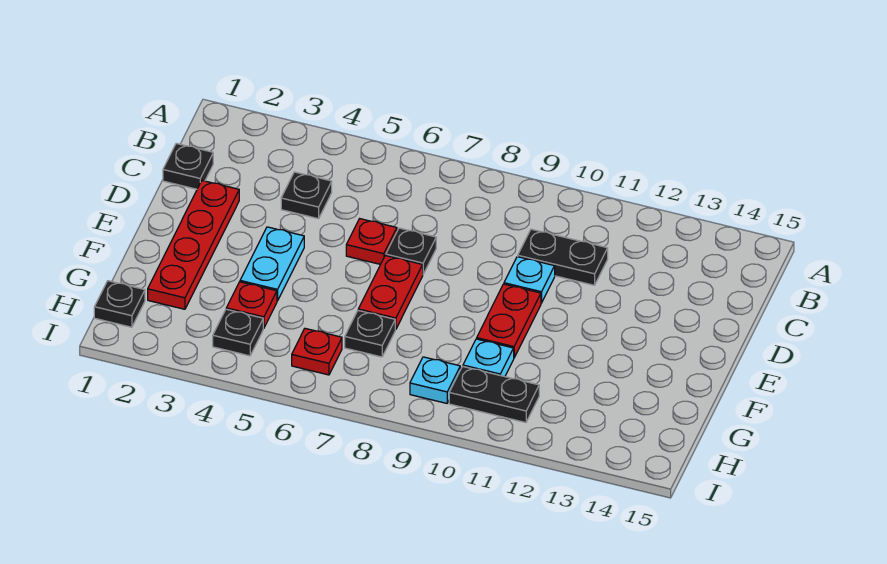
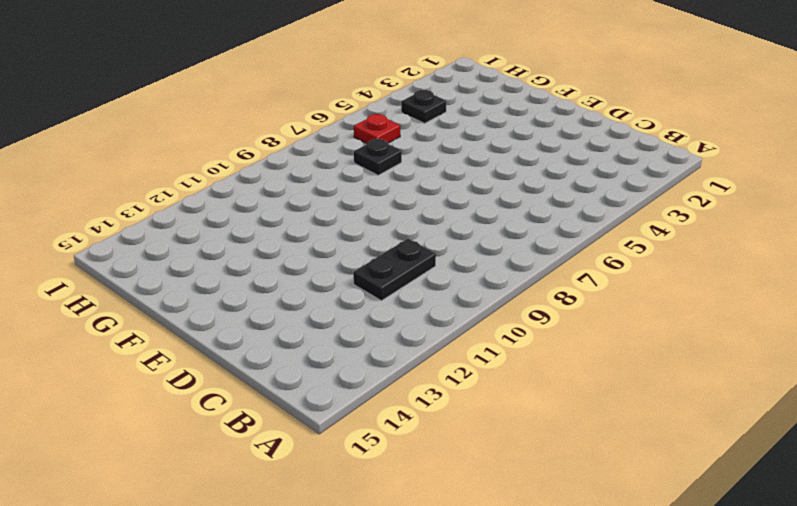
none -> black 1x1 plate [163,143,213,189]
none -> black 1x1 plate [281,172,332,219]
none -> red 1x4 plate [148,181,239,309]

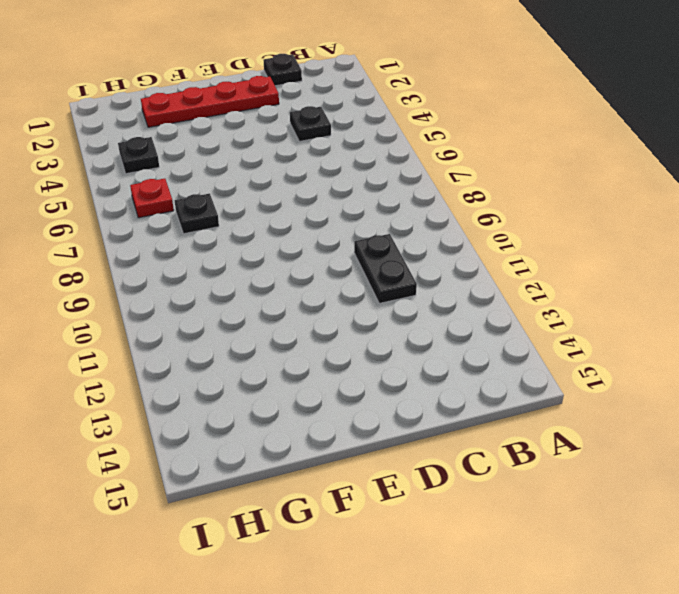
none -> red 1x1 plate [346,219,397,264]
none -> black 1x1 plate [386,228,436,274]
none -> cyan 1x1 plate [504,257,555,303]

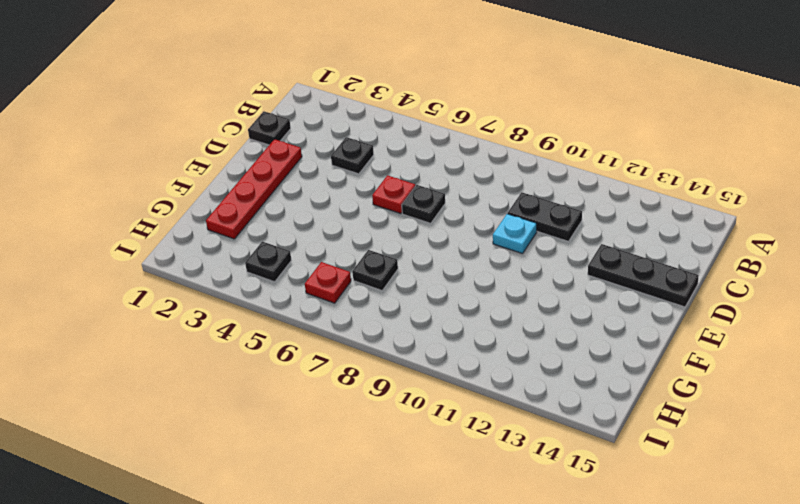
black 1x3 plate [588,244,699,307] -> none
none -> cyan 1x2 plate [240,227,304,301]
none -> red 1x2 plate [358,255,423,330]
none -> red 1x2 plate [477,284,541,357]

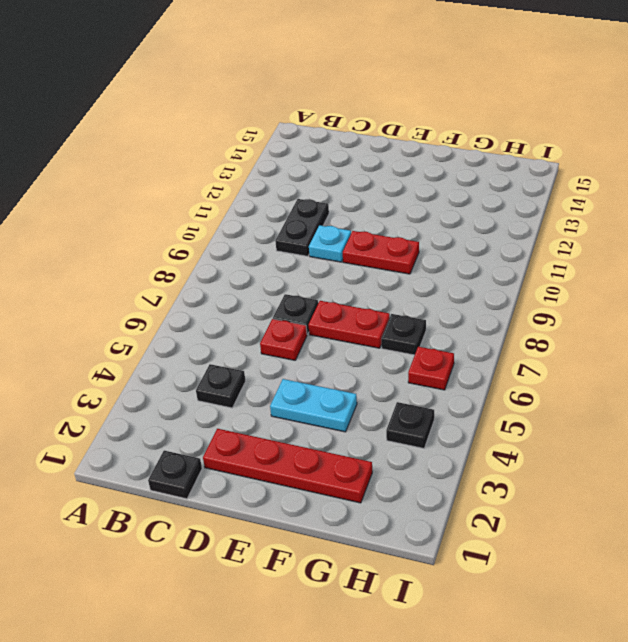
none -> red 1x1 plate [226,282,277,328]
none -> cyan 1x1 plate [463,339,514,377]
none -> black 1x1 plate [94,281,145,327]

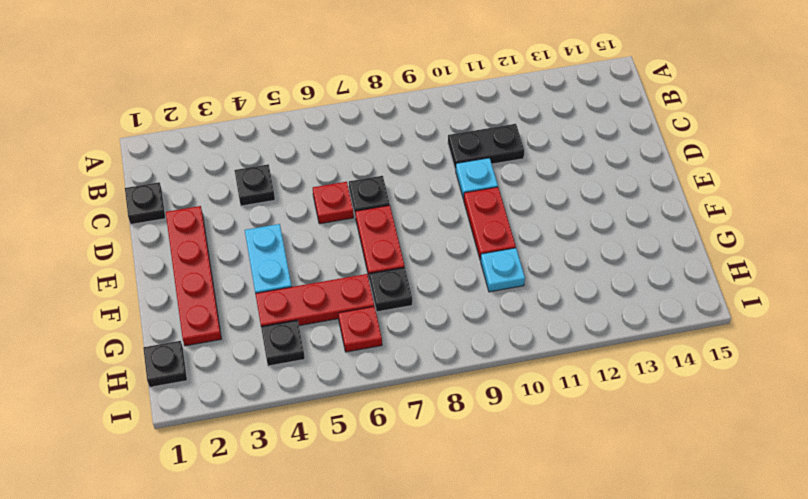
red 1x3 plate [255,274,374,326] -> red 1x1 plate [226,282,277,328]
none -> cyan 1x1 plate [410,357,460,403]
none -> black 1x2 plate [449,366,539,423]

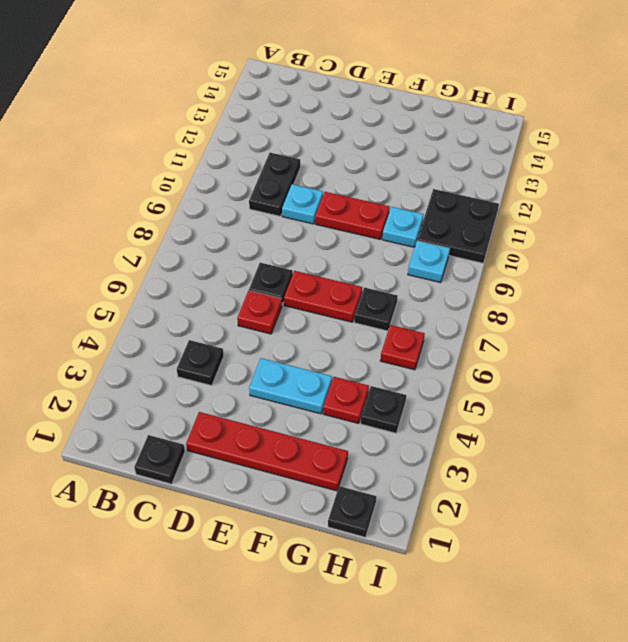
black 2x2 plate [417,189,499,263] -> black 1x2 plate [449,366,539,423]

